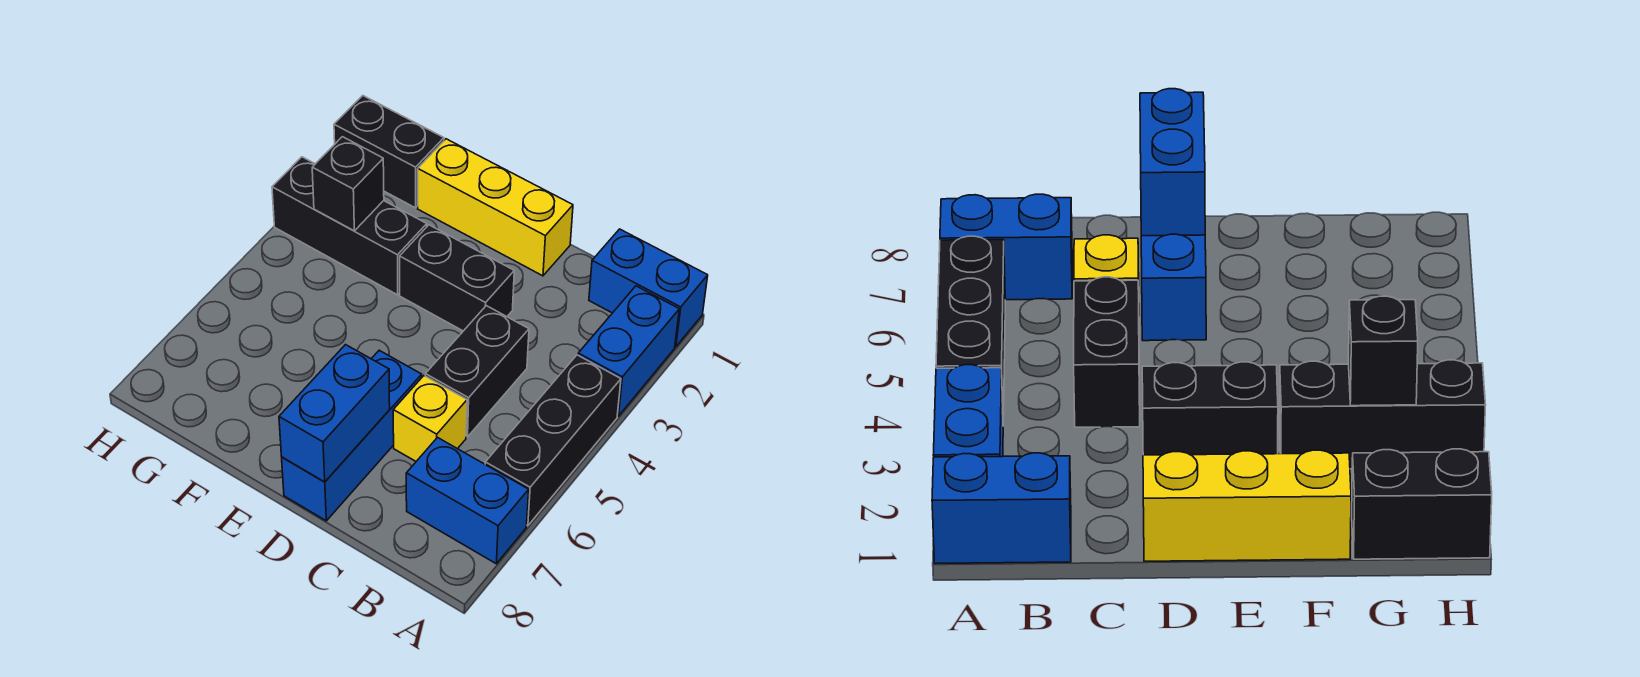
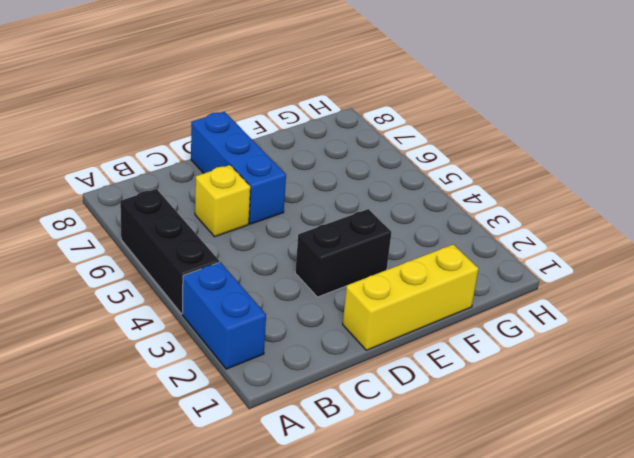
none -> blue 1x2 brick [589,229,708,347]
none -> blue 1x2 brick [406,438,529,564]
none -> black 1x2 brick [425,306,529,437]

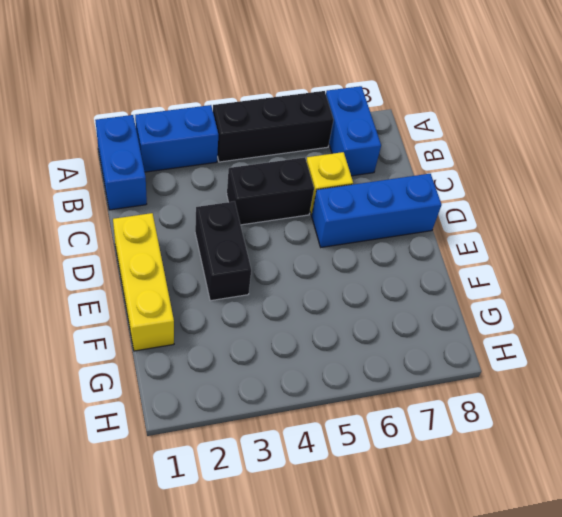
none -> black 1x3 brick [272,157,427,295]
none -> black 1x2 brick [334,96,444,208]
none -> blue 1x2 brick [279,345,390,482]

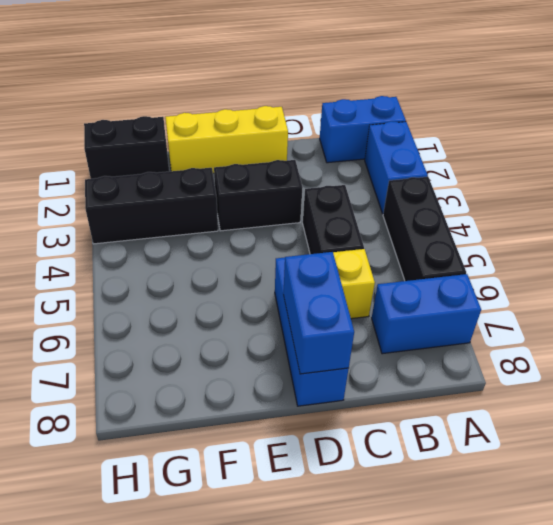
none -> black 1x1 brick [312,137,384,231]

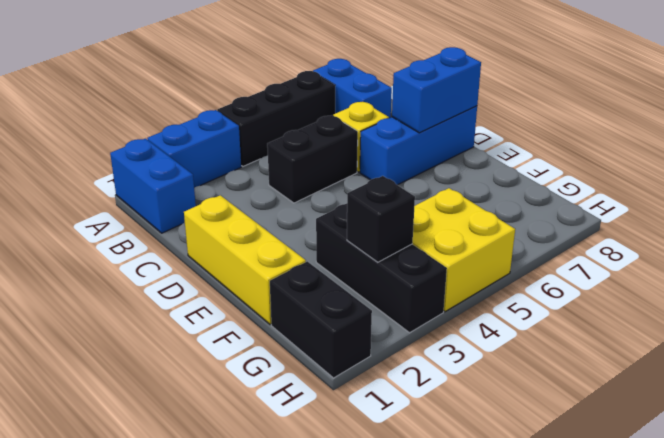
yellow 2x2 brick [412,188,515,312] -> none
none -> black 1x2 brick [400,225,514,331]

